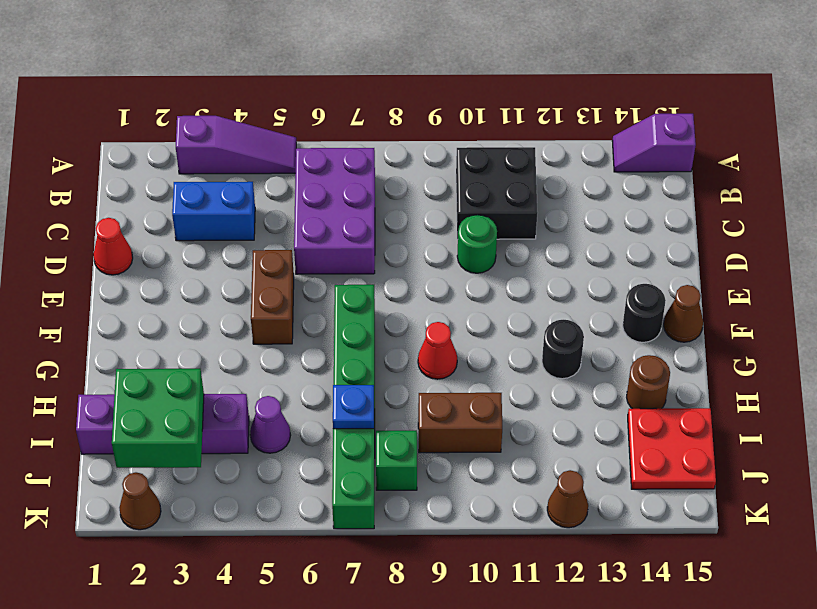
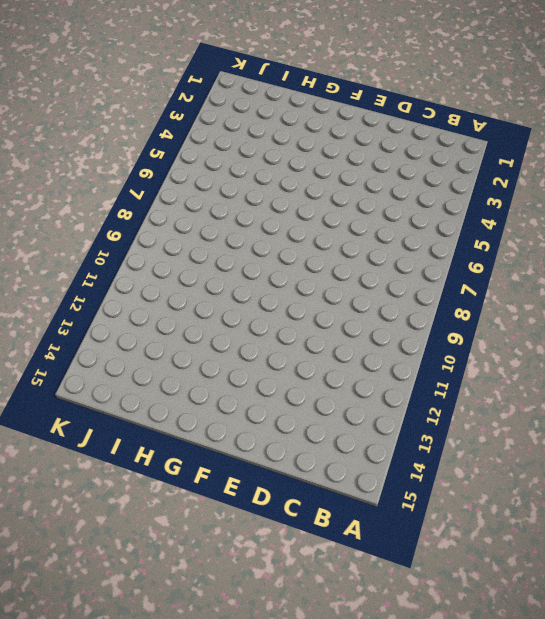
none -> purple 1x3 slope [176,116,296,174]
none -> purple 1x2 slope [612,114,696,172]
none -> purple 2x3 brick [294,148,375,274]

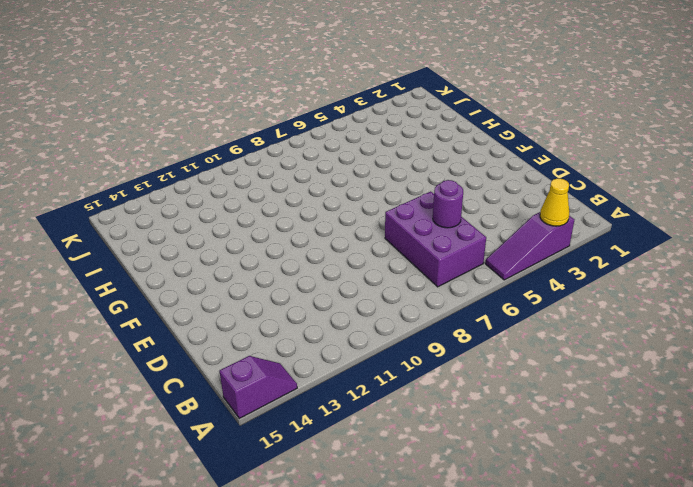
yellow 1x1 cone [540,179,569,226] -> none
purple 1x1 round brick [433,180,463,228] -> none
none -> black 2x2 brick [456,147,538,239]
none -> blue 1x2 brick [172,182,255,241]
none -> red 1x1 cone [94,218,133,275]

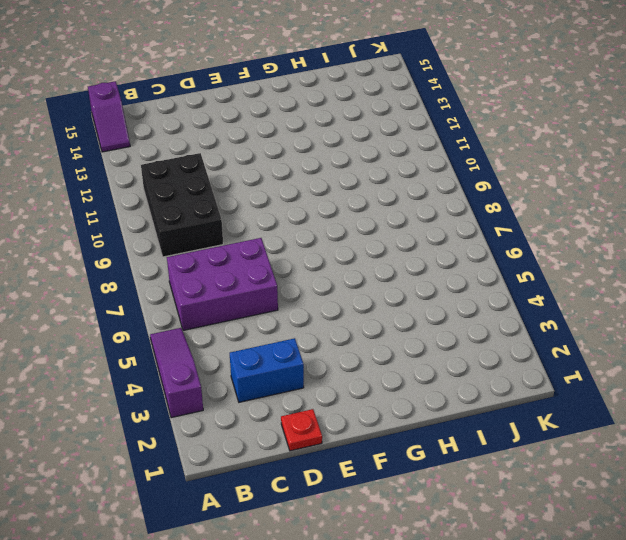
black 2x3 brick [141,153,223,257] -> black 2x2 brick [456,147,538,239]
blue 1x2 brick [230,338,304,402] -> blue 1x2 brick turned to [172,182,255,241]
red 1x1 plate [281,409,322,451] -> red 1x1 cone [94,218,133,275]
none -> green 1x1 round brick [457,215,497,273]
none -> brown 1x2 brick [251,250,294,344]
none -> green 1x6 brick [332,285,375,529]

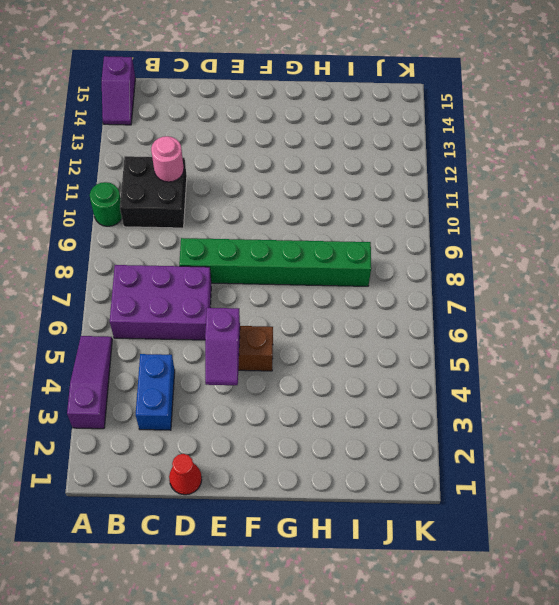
green 1x1 round brick [90,182,122,226] -> green 1x1 round brick moved to [457,215,497,273]
pink 1x1 round brick [151,136,184,182] -> none
green 1x6 brick [179,238,371,286] -> green 1x6 brick moved to [332,285,375,529]
purple 1x2 slope [205,308,240,385] -> none
none -> black 1x1 round brick [623,284,666,342]
none -> brown 1x1 cone [664,285,703,342]
none -> red 1x1 cone [418,322,457,379]

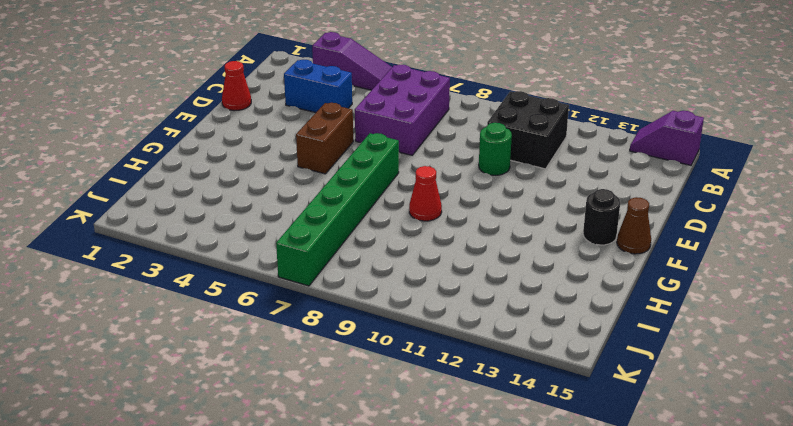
none -> black 1x1 round brick [542,320,584,379]
none -> brown 1x1 round brick [627,355,670,409]
none -> purple 1x4 brick [76,394,249,454]

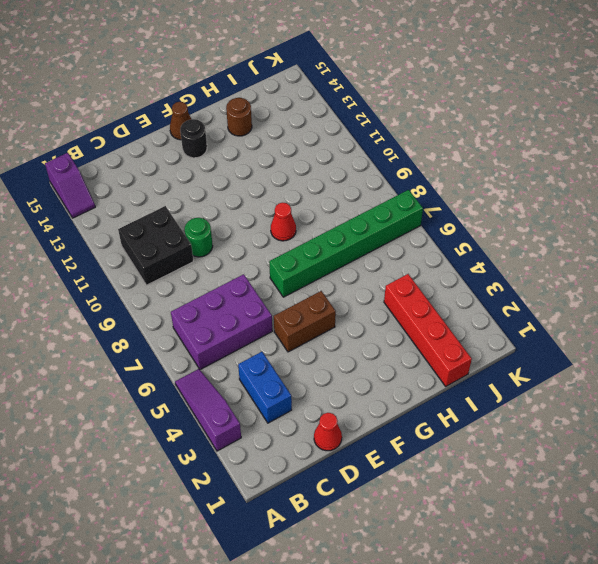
red 1x4 brick [384,274,472,386] -> purple 1x4 brick [76,394,249,454]
none -> black 1x1 round brick [542,320,584,379]
none -> purple 1x1 cone [250,396,291,453]
none -> brown 1x2 brick [418,393,502,453]

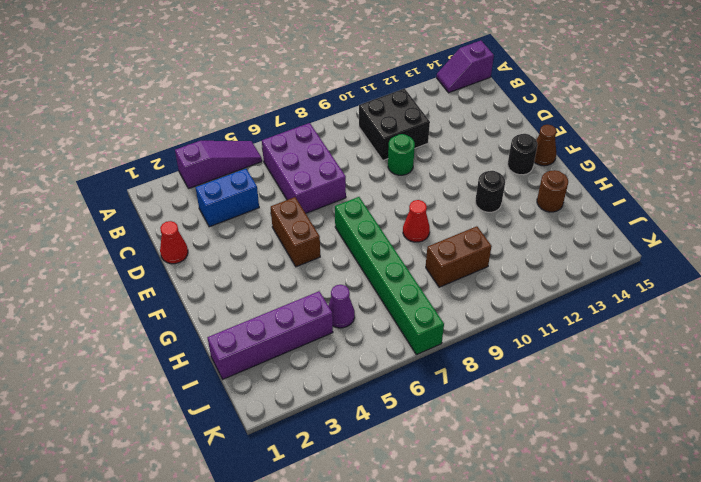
none -> red 2x2 plate [628,408,716,489]
none -> green 1x1 brick [376,431,417,490]
none -> brown 1x1 cone [119,472,161,530]

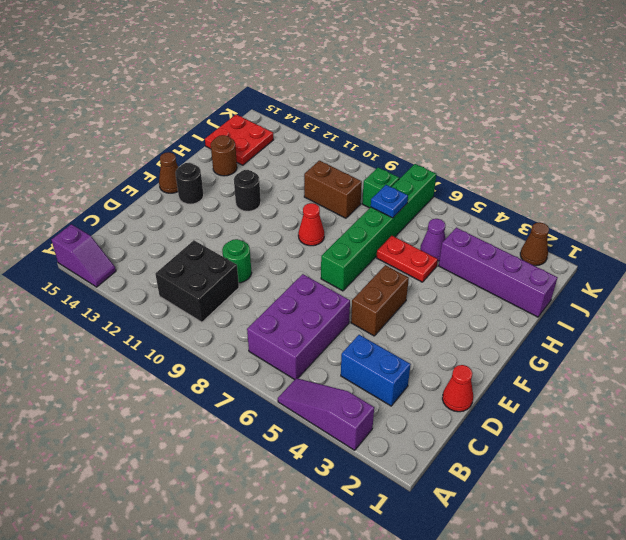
red 1x2 plate [376,236,438,282] -> none
none -> brown 1x1 cone [547,470,588,528]
none -> green 2x2 brick [112,369,204,468]

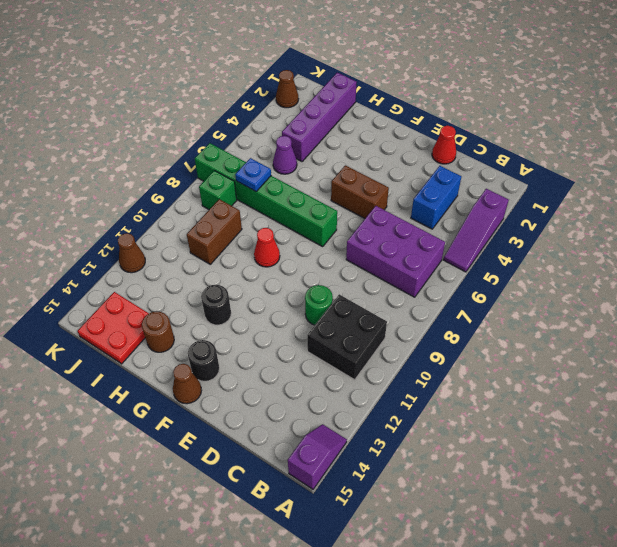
none -> green 2x2 brick [112,369,204,468]

